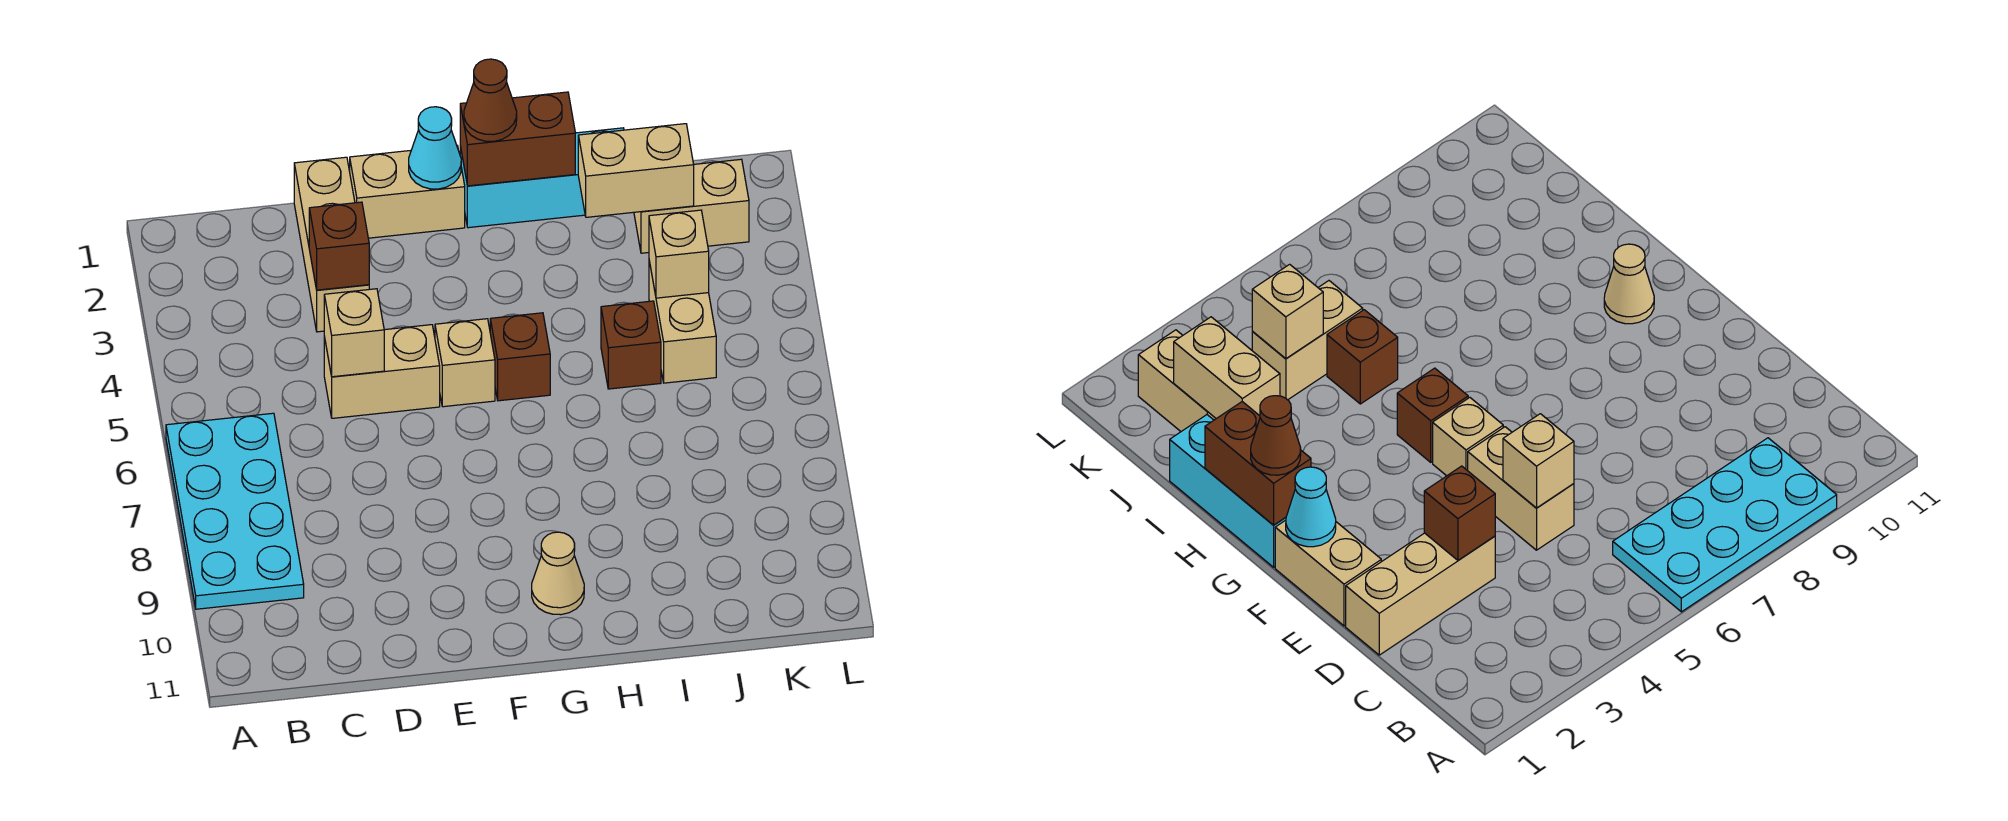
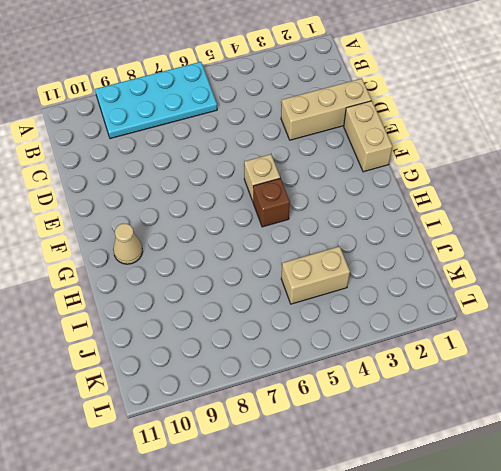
none -> tan 1x2 brick [324,325,440,418]
none -> cyan 1x3 brick [460,128,624,228]
none -> brown 1x1 brick [601,301,661,389]

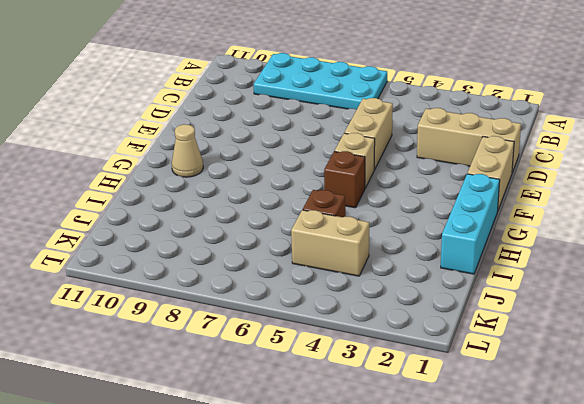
none -> tan 1x2 brick [634,159,749,253]
none -> brown 1x1 brick [309,202,369,290]
none -> tan 1x1 brick [324,289,384,377]

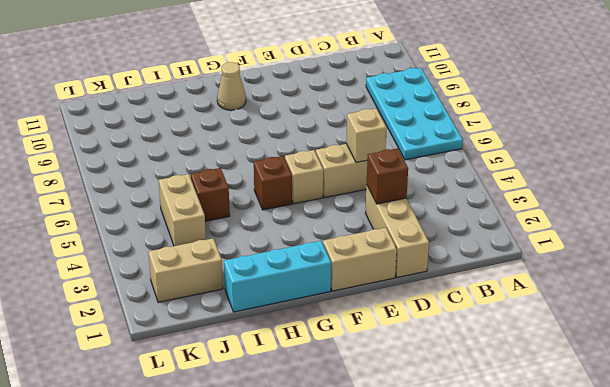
none -> cyan 1x1 cone [409,107,461,189]
none -> brown 1x2 brick [460,92,575,186]
none -> tan 1x2 brick [578,124,694,217]

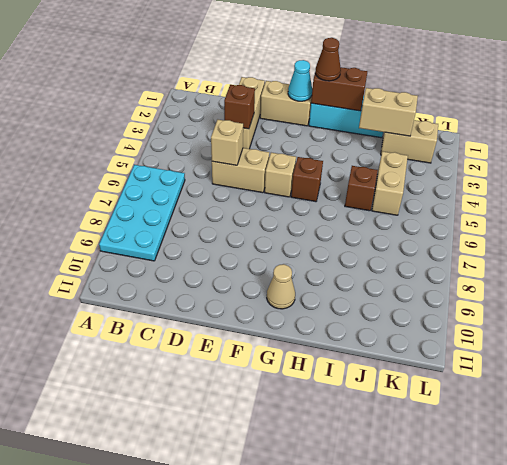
none -> tan 1x1 brick [649,210,709,298]

